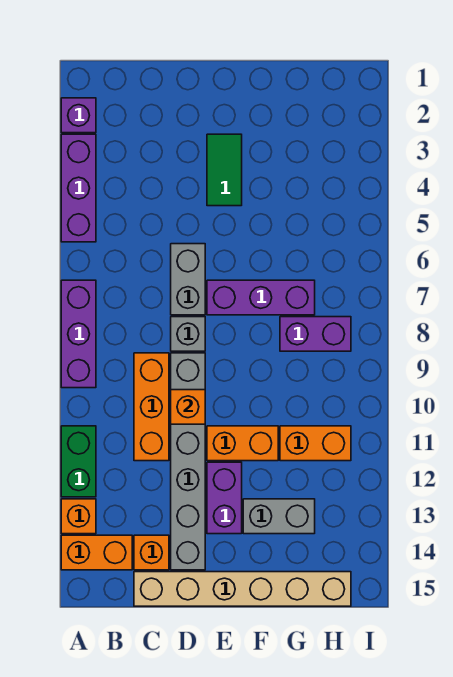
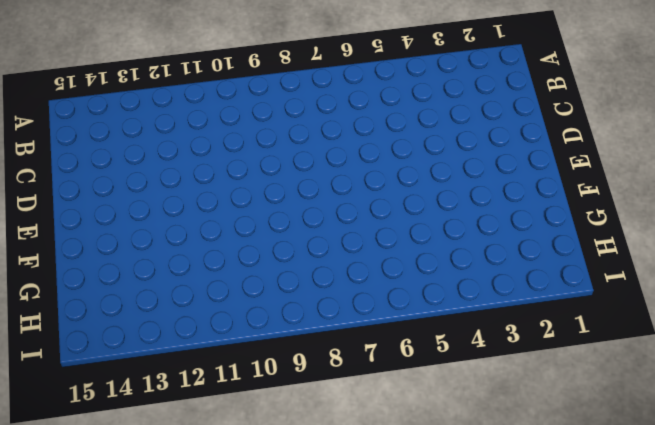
none -> purple 1x1 brick [61,98,96,133]
none -> purple 1x3 brick [61,134,96,242]
none -> purple 1x3 brick [61,280,96,388]

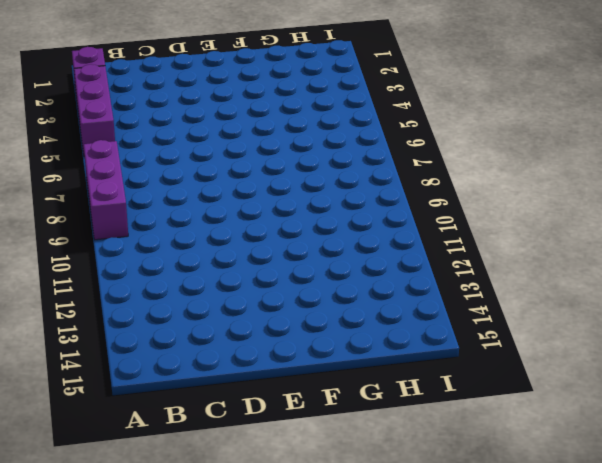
none -> green 1x2 brick [61,426,96,497]
none -> orange 1x1 brick [61,499,96,534]
none -> orange 1x2 brick [61,535,132,570]

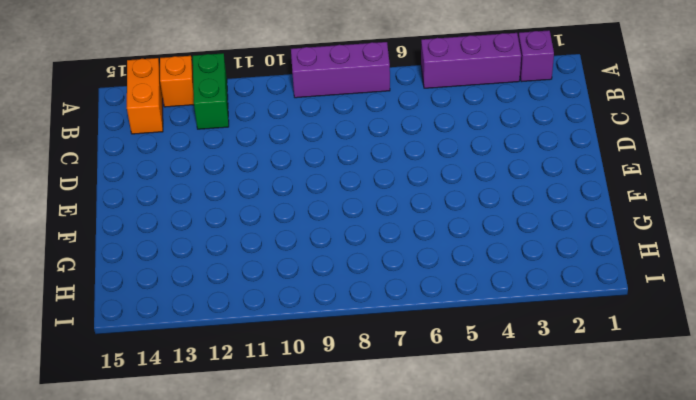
green 1x2 brick [193,53,229,129] -> green 1x2 brick turned to [61,426,96,497]
none -> orange 1x3 brick [134,353,169,461]
none -> orange 1x1 brick [134,535,169,570]
none -> tan 1x6 brick [134,572,351,606]

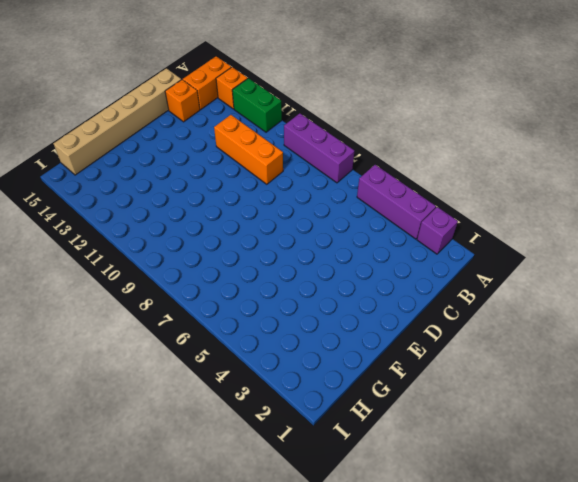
none -> grey 1x2 brick [171,244,205,315]
none -> grey 1x1 brick [171,317,205,351]
none -> grey 1x6 brick [171,353,205,570]

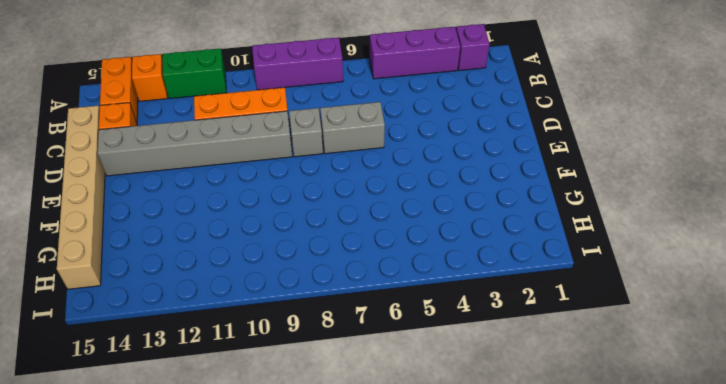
none -> green 1x2 tile [207,134,242,206]
none -> purple 1x3 brick [207,280,315,315]
none -> orange 1x2 brick [207,426,278,461]

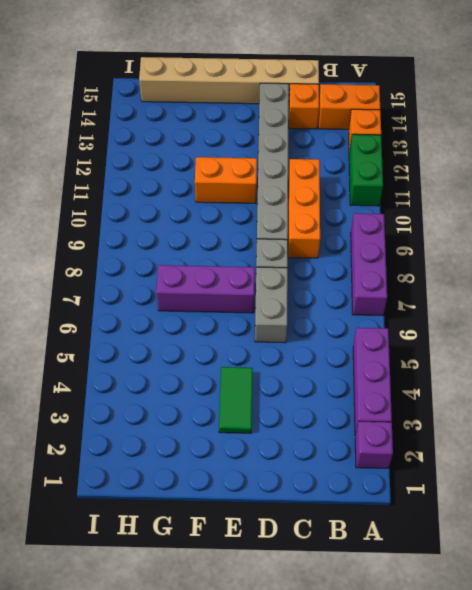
none -> purple 1x2 brick [207,462,242,534]
none -> grey 1x2 brick [243,499,315,534]
none -> purple 1x2 brick [280,317,351,351]

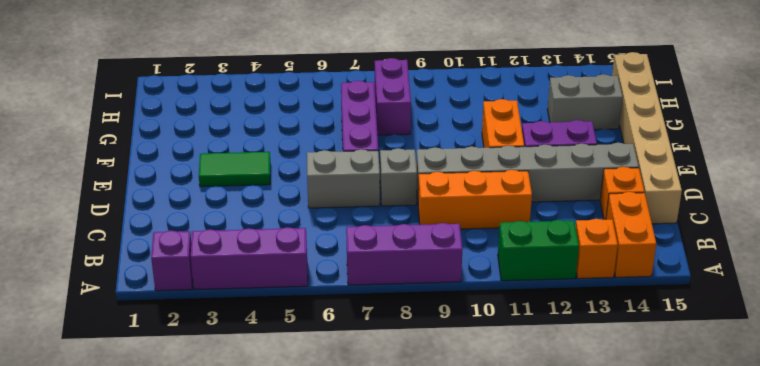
grey 1x2 brick [547,74,623,130] -> grey 1x2 brick turned to [243,499,315,534]
none -> orange 1x2 brick [280,426,351,461]
none -> orange 1x1 brick [171,390,205,424]

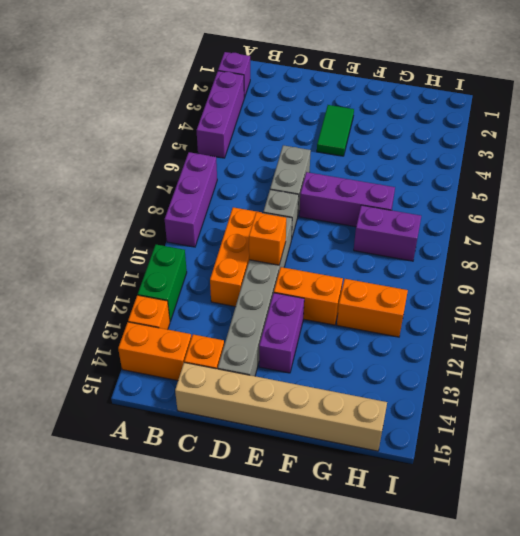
none -> grey 1x2 brick [243,499,315,534]

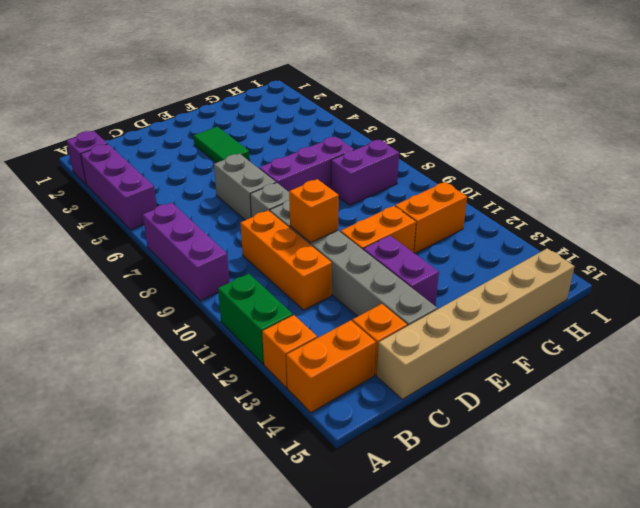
none -> grey 1x2 brick [243,499,315,534]

